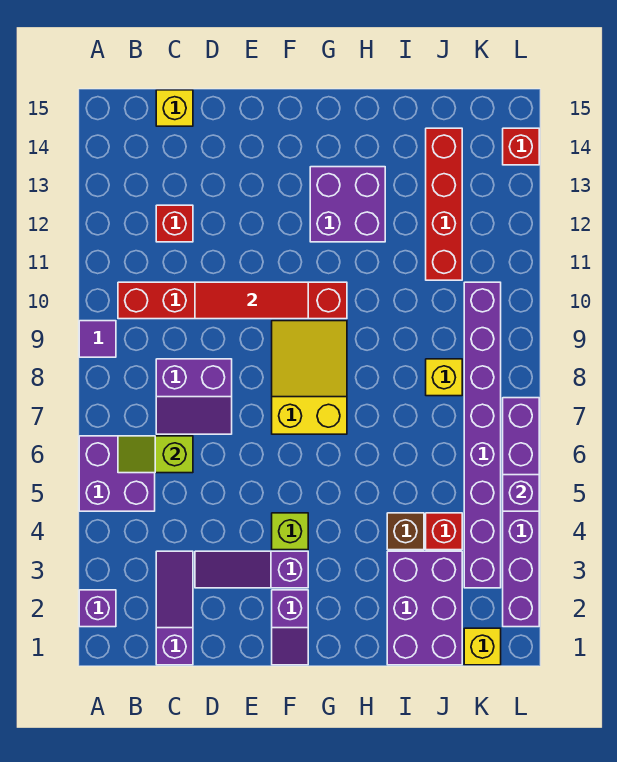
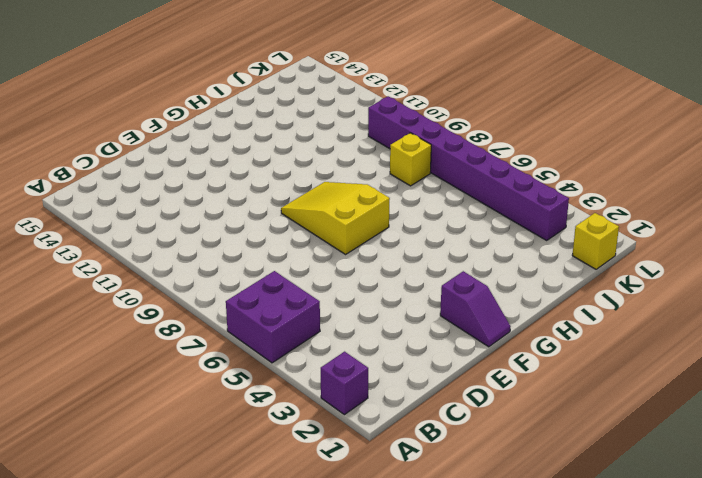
none -> purple 1x1 tile [79,321,116,357]
none -> red 1x6 brick [118,282,347,319]
none -> purple 1x3 slope [156,551,193,665]

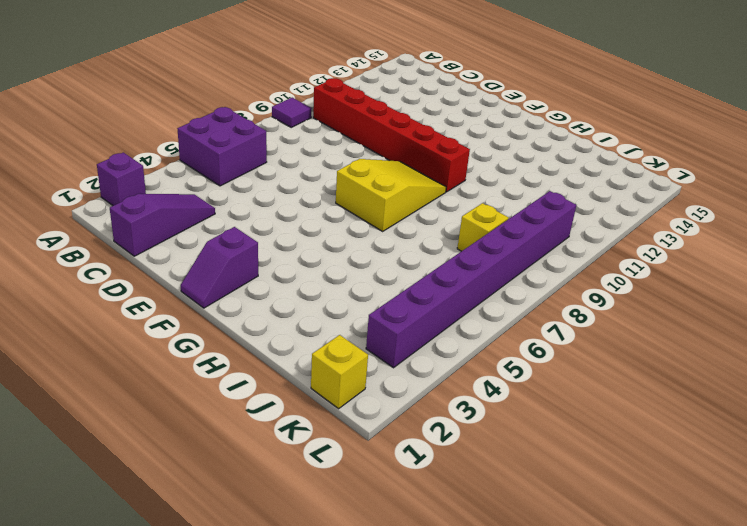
none -> purple 2x2 slope [156,359,232,434]
none -> red 1x1 brick [156,205,193,242]
none -> yellow 1x1 brick [156,90,193,126]

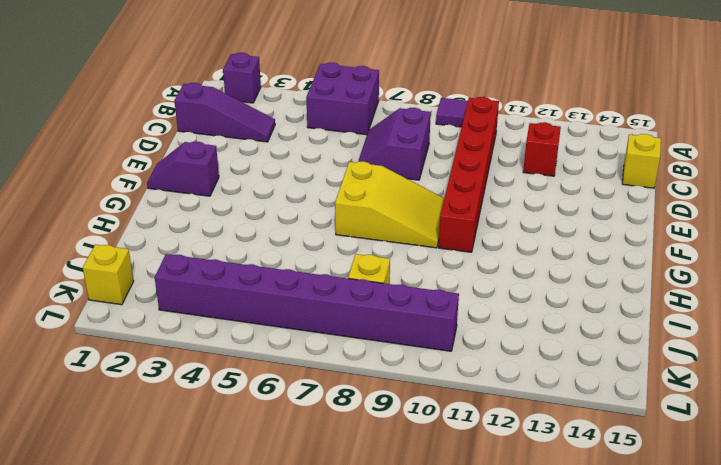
none -> purple 1x3 slope [195,551,308,588]
none -> lime 1x1 brick [272,513,308,550]
none -> purple 2x2 brick [310,167,385,242]

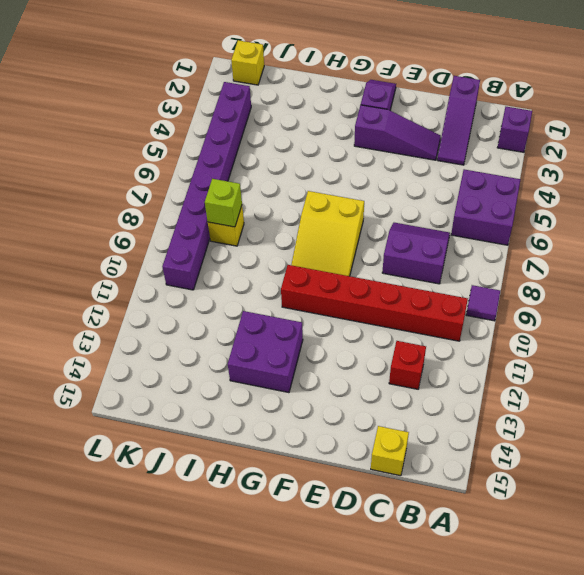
lime 1x1 brick [205,179,242,227] -> lime 1x1 brick moved to [272,513,308,550]
none -> purple 2x3 brick [387,551,462,665]
none -> brown 1x1 brick [387,513,424,550]
none -> red 1x1 brick [426,513,462,550]

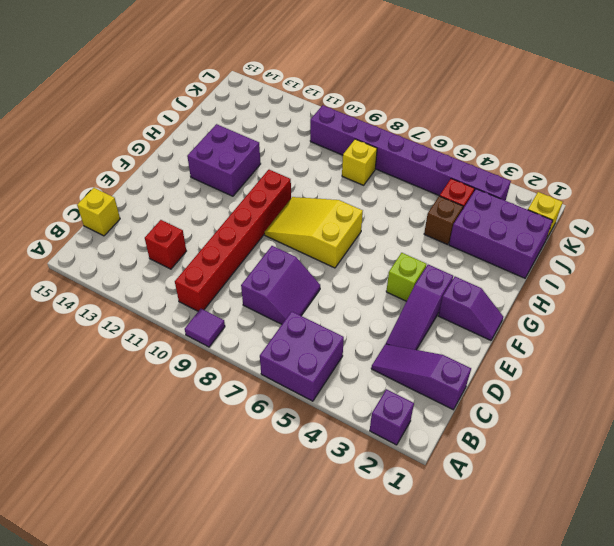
none -> red 1x4 brick [426,128,462,280]
none -> purple 1x6 brick [503,398,539,627]
none -> red 1x1 brick [503,128,539,165]

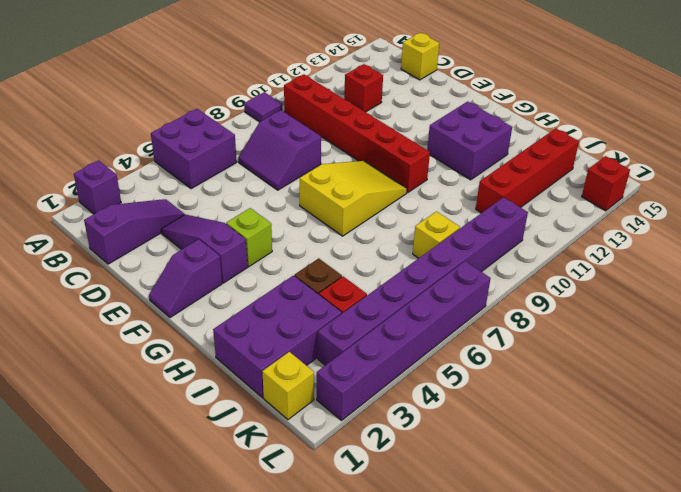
none -> lime 1x2 slope [118,436,193,473]
none -> red 1x3 tile [195,282,308,319]
none -> purple 1x1 brick [503,475,539,511]

